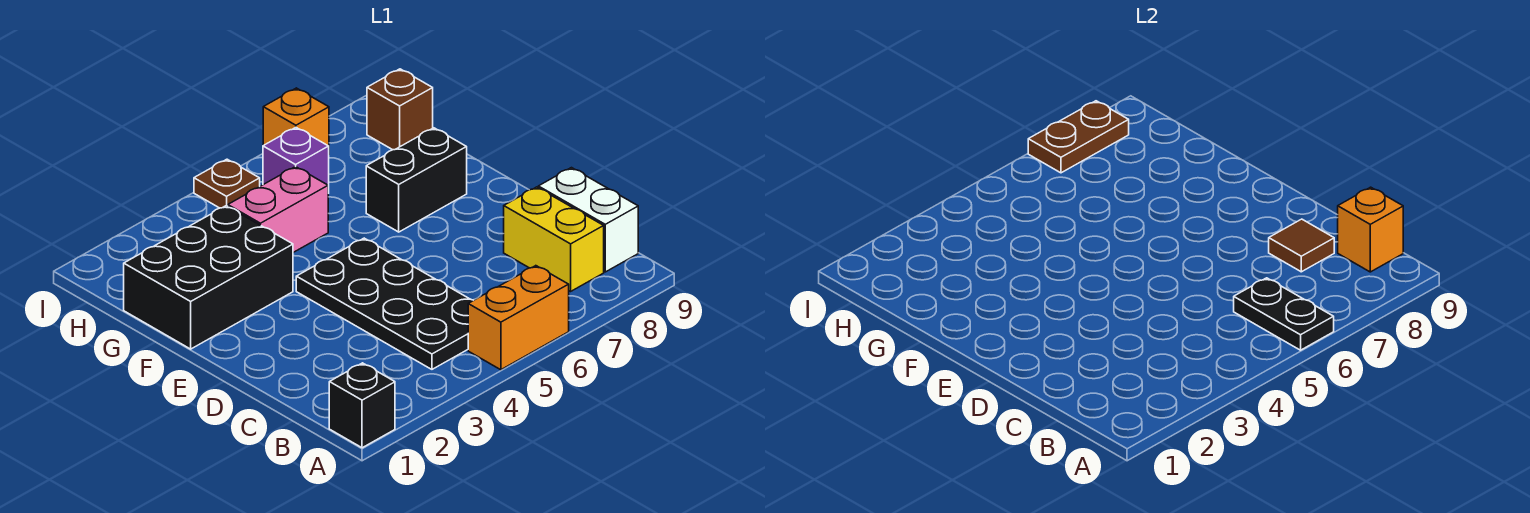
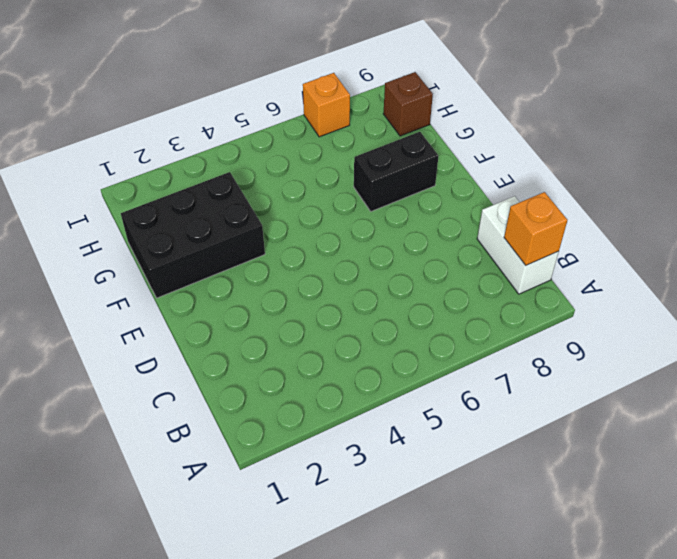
none -> black 1x1 brick [329,363,395,448]
none -> orange 1x2 brick [468,266,569,370]
none -> black 2x4 plate [296,238,473,369]

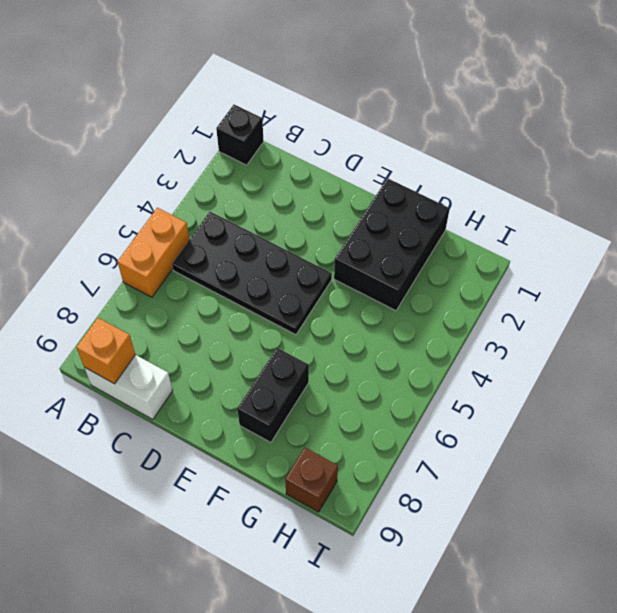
none -> yellow 1x2 brick [504,187,604,291]
none -> pink 1x2 brick [228,167,328,252]
none -> purple 1x1 brick [263,128,329,193]

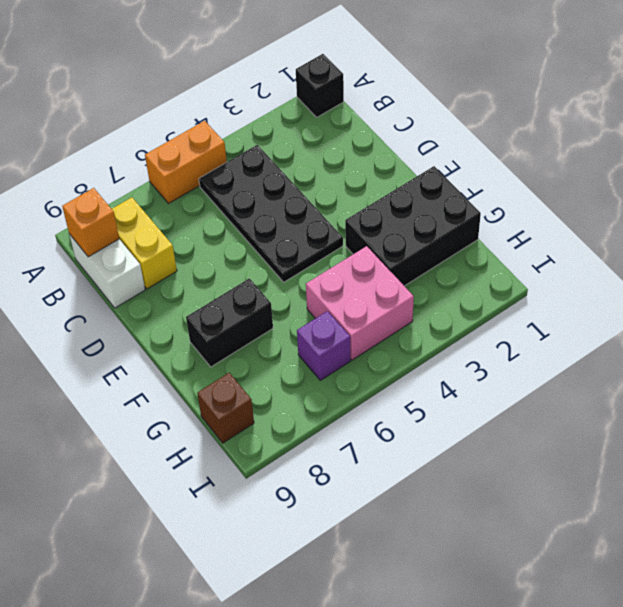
pink 2x2 brick [306,246,414,360] -> pink 1x2 brick [228,167,328,252]
none -> brown 1x1 plate [194,159,260,208]
none -> orange 1x1 brick [263,88,329,146]
none -> black 1x2 plate [1234,278,1334,350]

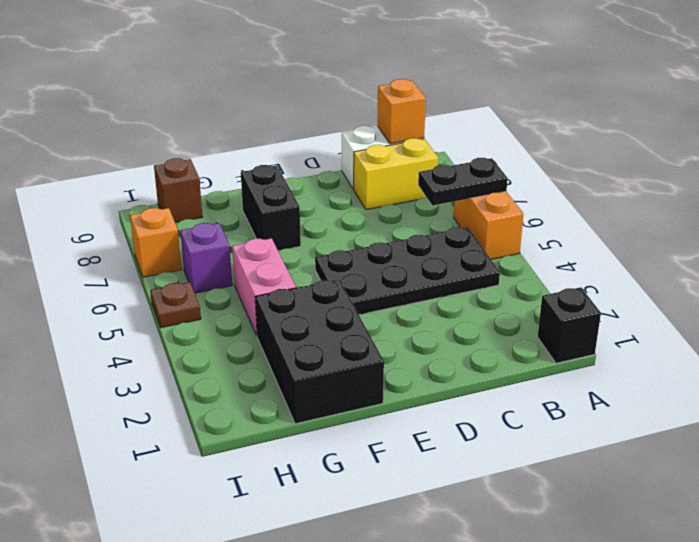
none -> brown 1x1 tile [1269,219,1334,272]
none -> brown 1x2 plate [1028,101,1129,173]

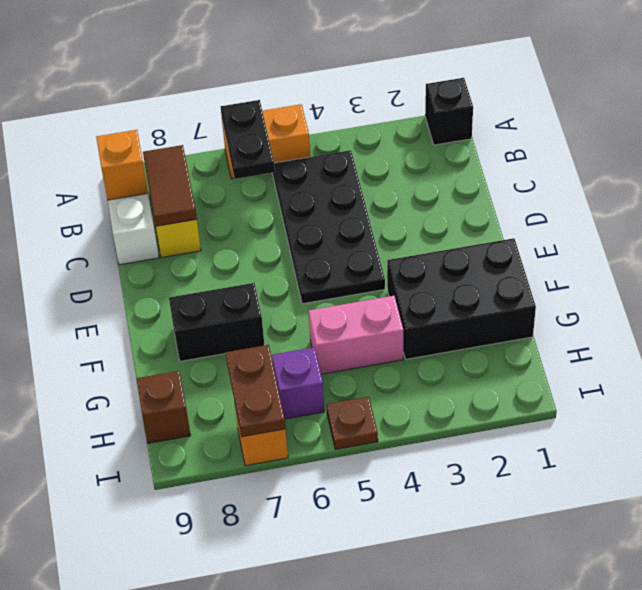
brown 1x2 tile [143,145,197,226] -> brown 1x1 tile [1269,219,1334,272]
brown 1x2 plate [226,345,286,437] -> brown 1x2 plate turned to [1028,101,1129,173]

